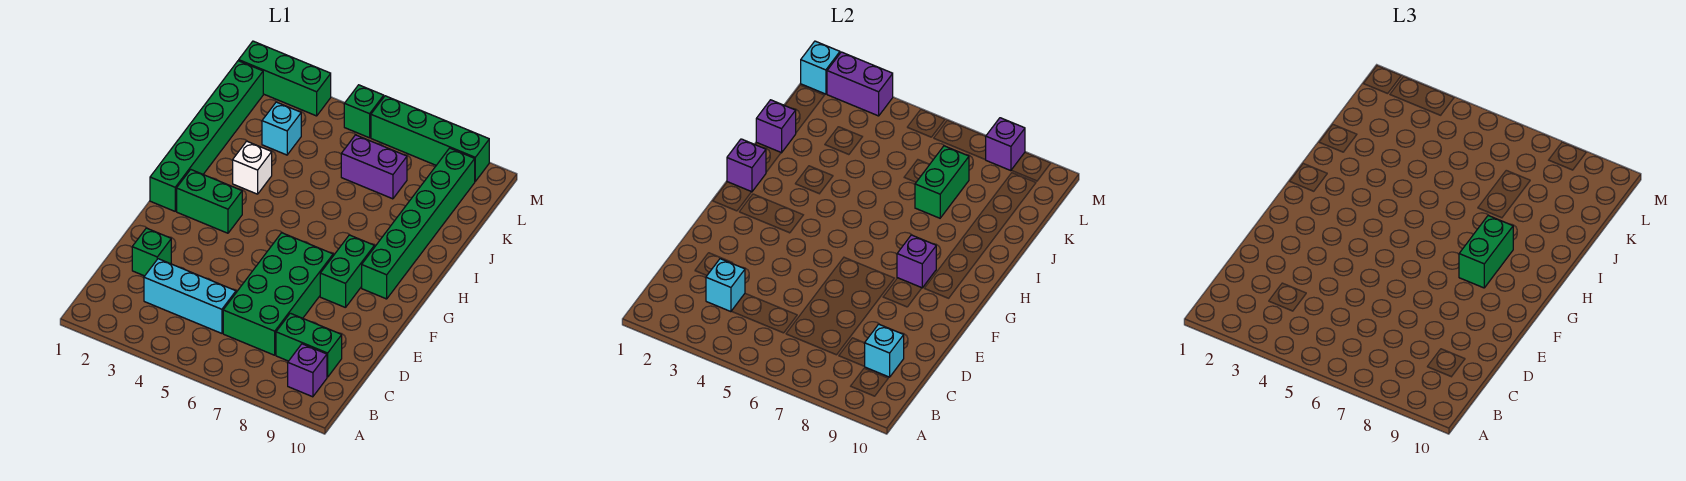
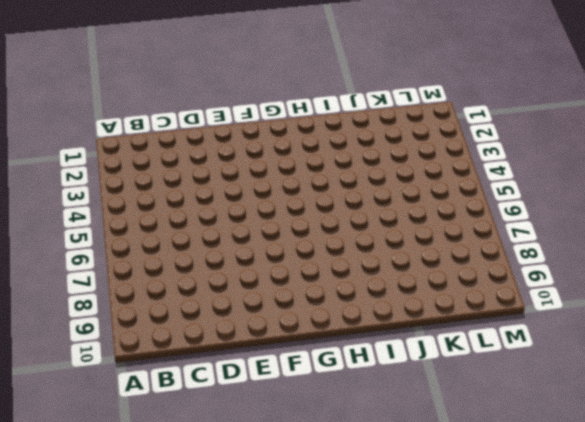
none -> purple 1x1 brick [288,344,327,397]
none -> cyan 1x3 brick [144,259,236,333]
none -> green 2x4 brick [223,233,333,355]

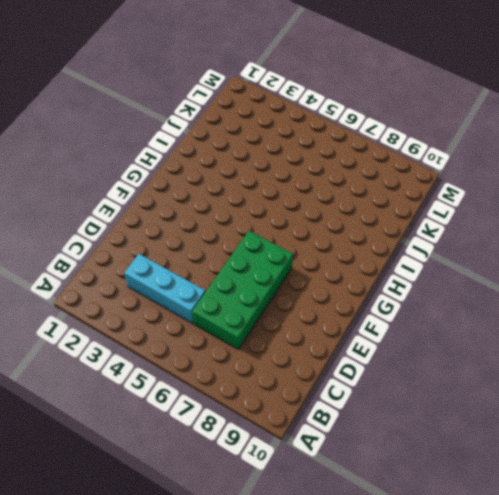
none -> purple 1x1 brick [288,344,327,397]
none -> green 1x2 brick [276,313,342,377]
none -> green 1x1 brick [132,228,171,276]

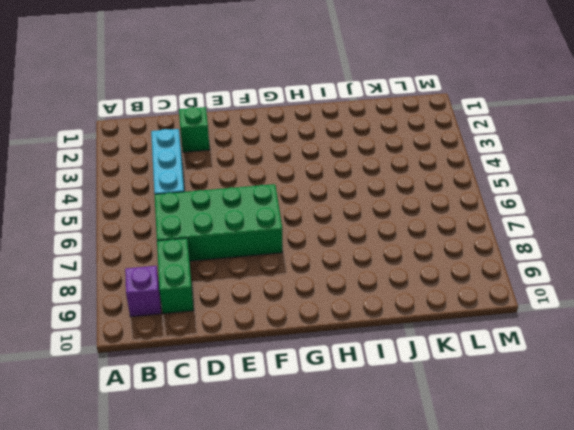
none -> green 1x2 brick [320,235,374,308]
none -> green 1x6 brick [150,61,263,211]
none -> green 1x2 brick [177,170,242,233]

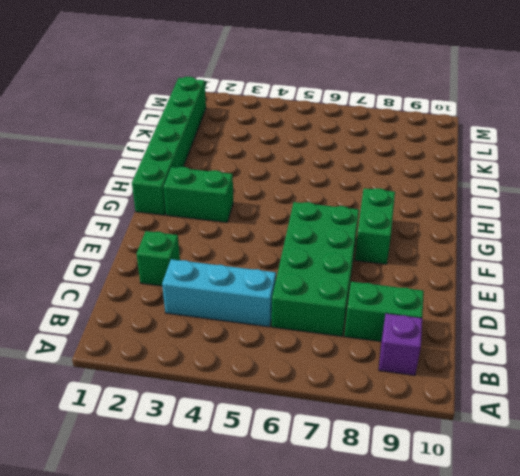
none -> green 1x6 brick [362,148,475,299]
none -> white 1x1 brick [233,141,272,194]
none -> cyan 1x1 brick [262,102,301,155]

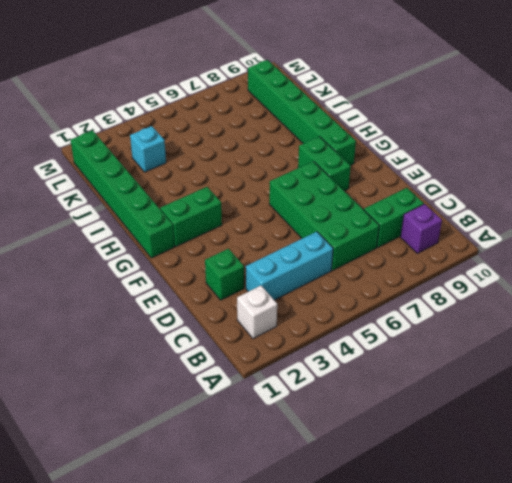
white 1x1 brick [237,286,277,339] -> white 1x1 brick moved to [233,141,272,194]
none -> purple 1x2 brick [341,135,407,199]
none -> green 1x3 brick [239,41,331,116]
none -> green 1x1 brick [344,85,384,138]

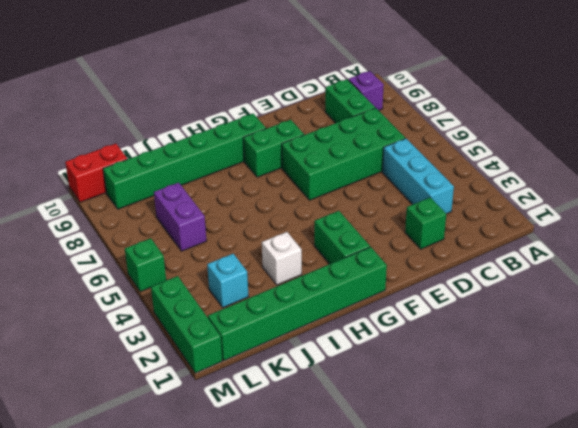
red 1x2 brick [65,144,127,202] -> none
none -> green 1x4 brick [371,96,489,181]
none -> cyan 1x1 brick [706,259,745,312]
none -> cyan 1x1 brick [864,324,904,377]

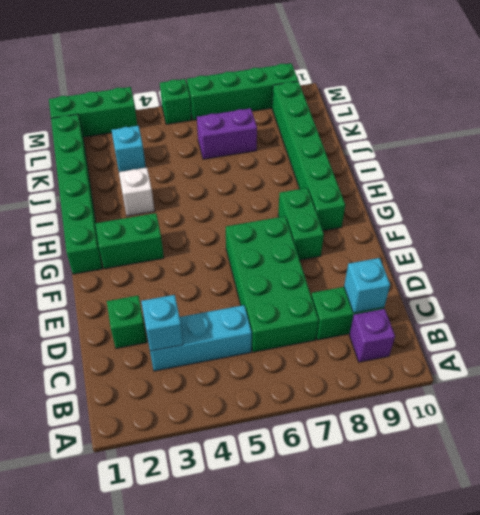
none -> purple 1x1 brick [897,235,936,288]
none -> purple 1x1 brick [727,139,766,192]
none -> purple 1x1 brick [756,100,796,153]

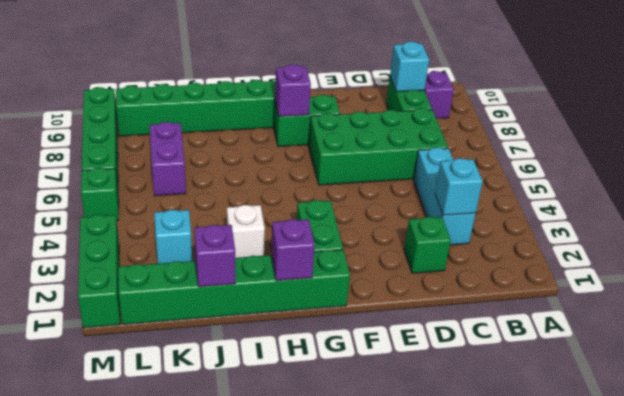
none -> green 1x2 brick [915,146,969,218]
none -> cyan 1x1 brick [801,41,840,94]
none -> purple 1x2 brick [827,52,893,116]

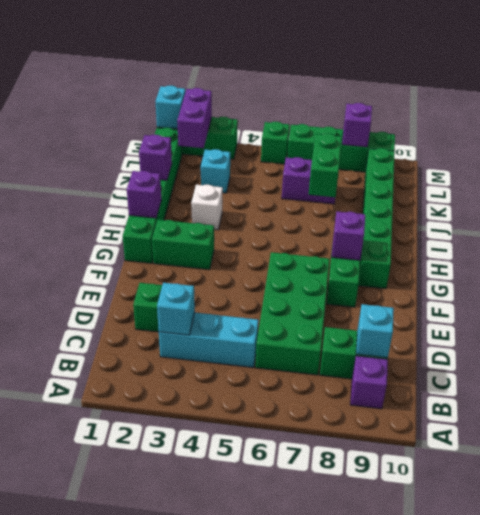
purple 1x2 brick [177,88,212,148] -> purple 1x2 brick turned to [827,52,893,116]
none -> green 1x2 brick [1459,215,1513,288]

